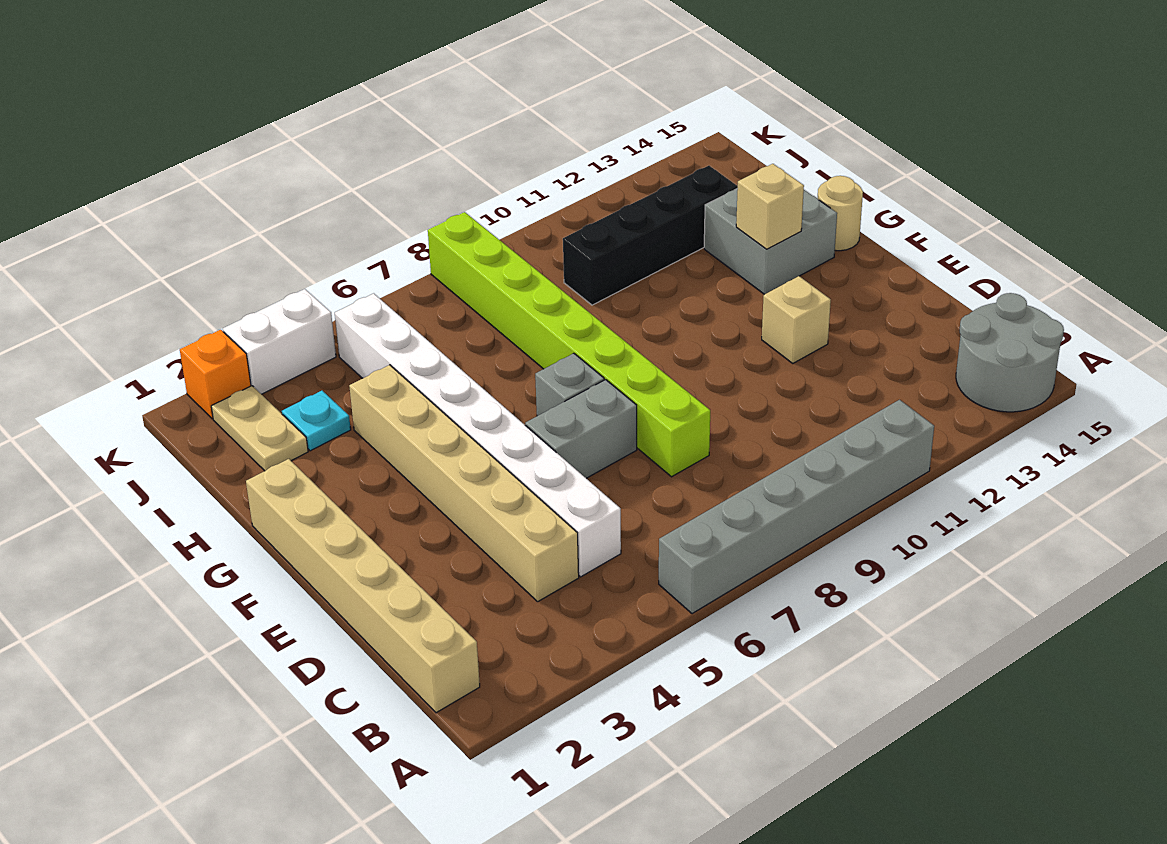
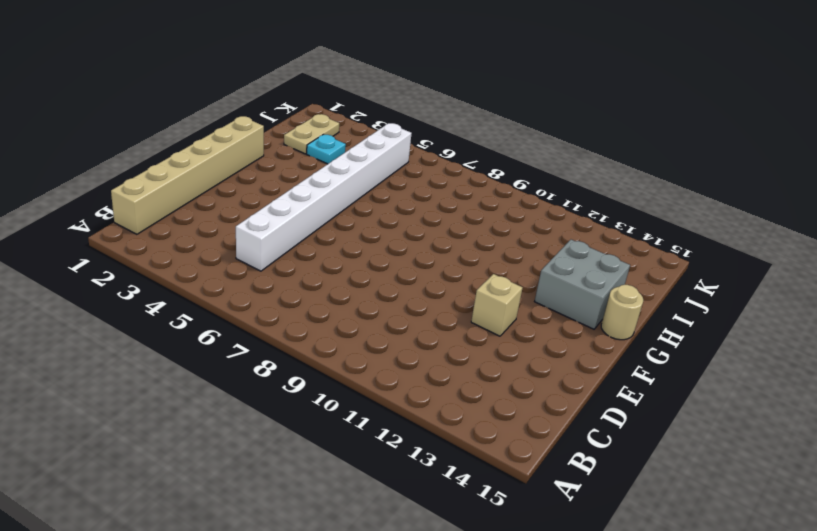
none -> grey 1x6 brick [659,400,934,614]
none -> grey 2x2 round brick [956,293,1064,412]
none -> tan 1x6 brick [349,365,579,602]

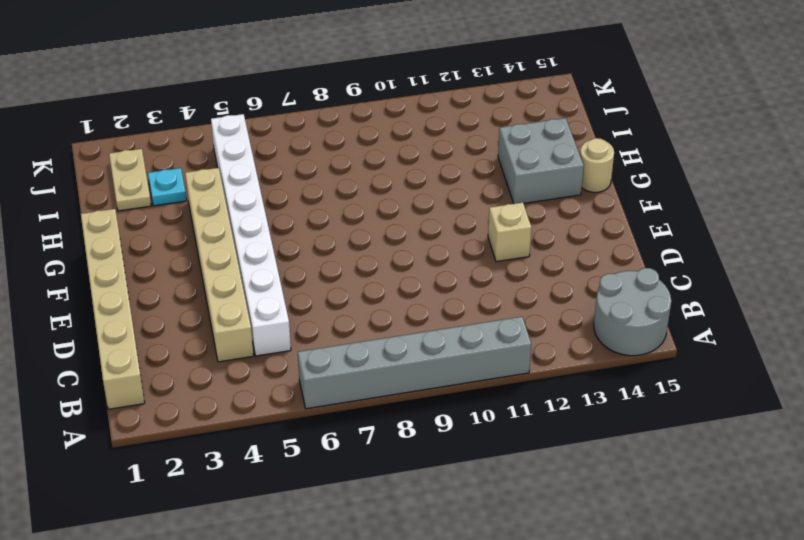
none -> lime 1x8 brick [428,212,710,477]
none -> grey 1x2 brick [525,380,637,478]
none -> grey 1x1 brick [535,353,604,416]

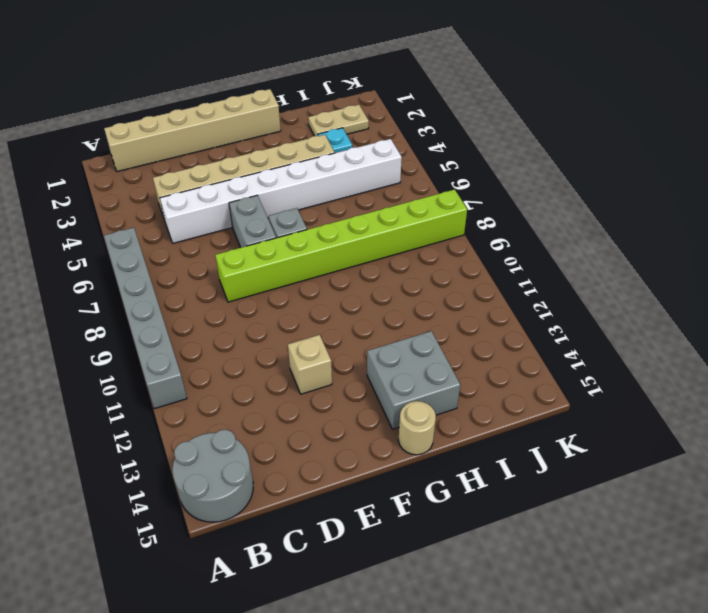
none -> black 1x4 brick [563,166,738,305]
none -> orange 1x1 brick [180,330,251,419]
none -> white 1x2 brick [223,289,336,394]

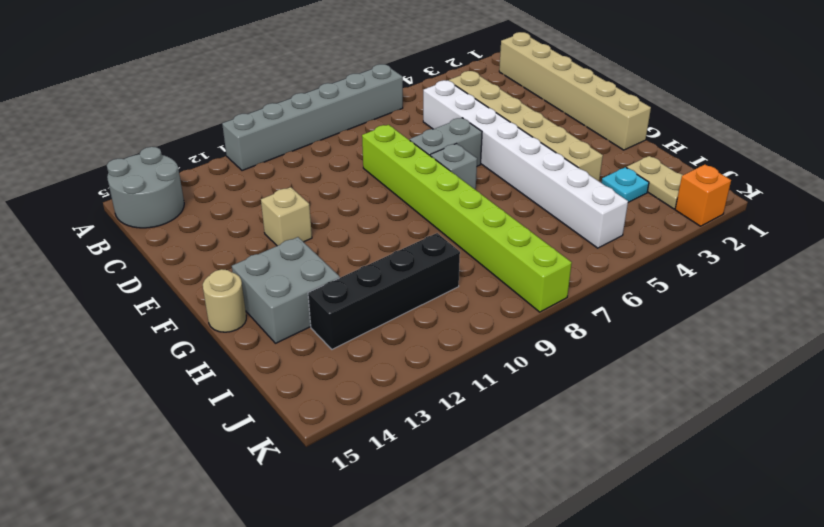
none -> white 1x2 brick [223,289,336,394]
none -> tan 1x1 brick [736,164,804,249]

